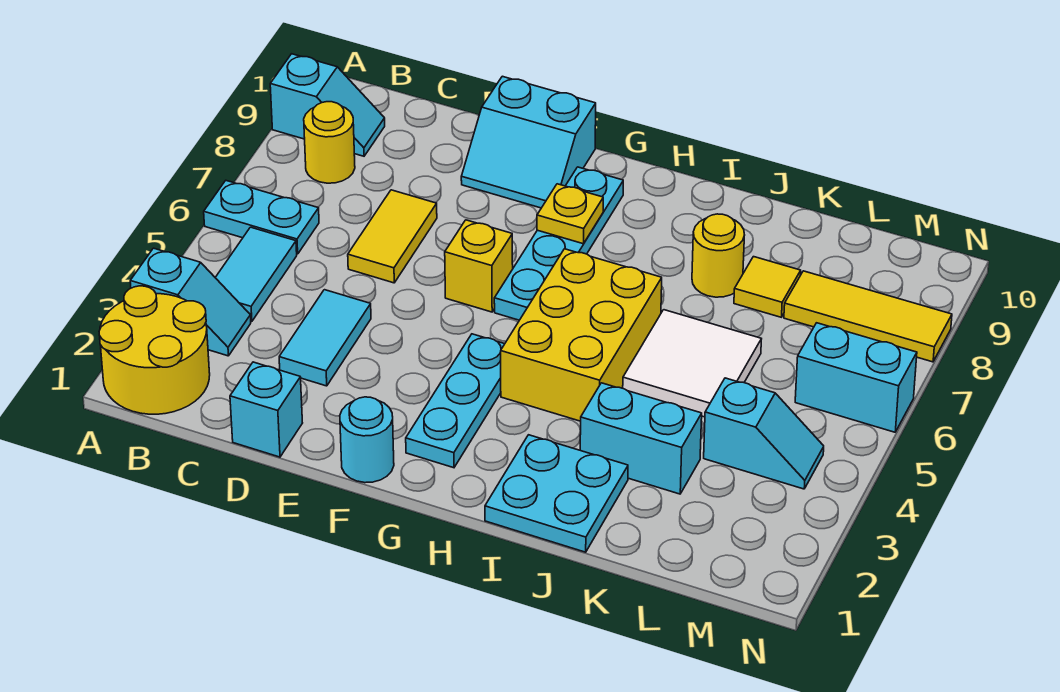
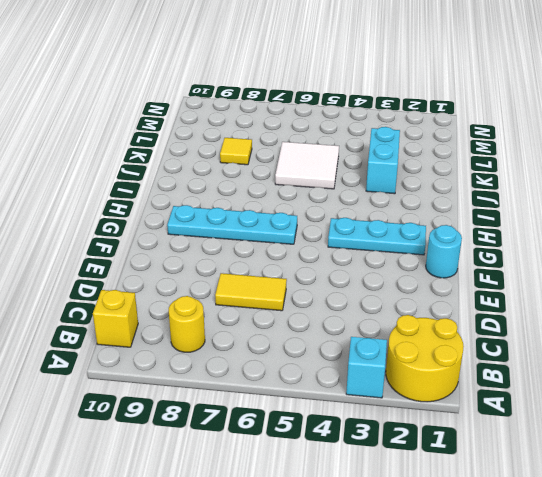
yellow 1x1 brick [93,290,138,347] -> yellow 1x1 brick moved to [445,220,513,312]
none -> cyan 1x2 plate [204,181,319,254]
none -> cyan 1x2 slope [270,54,385,156]
none -> cyan 1x2 tile [215,227,297,322]

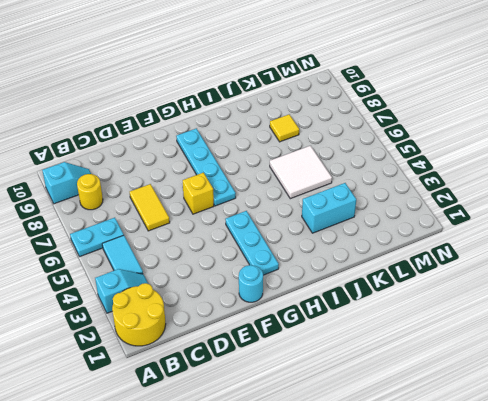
none -> cyan 1x1 brick [230,362,302,457]
none -> cyan 1x2 tile [279,290,371,386]
none -> cyan 2x2 slope [461,76,596,208]

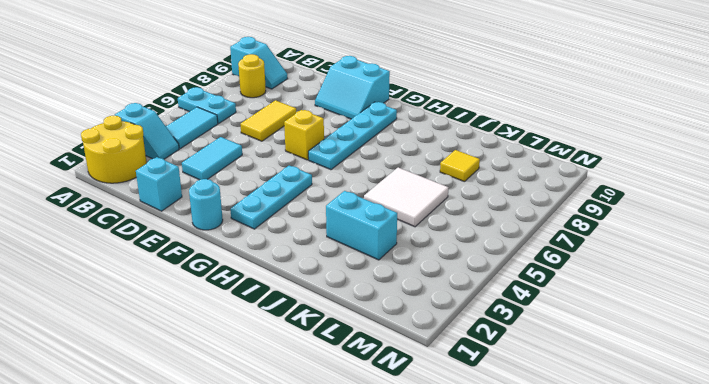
none -> yellow 2x3 brick [501,249,662,421]
none -> cyan 2x2 plate [485,435,628,552]
none -> yellow 1x1 round brick [692,214,744,297]

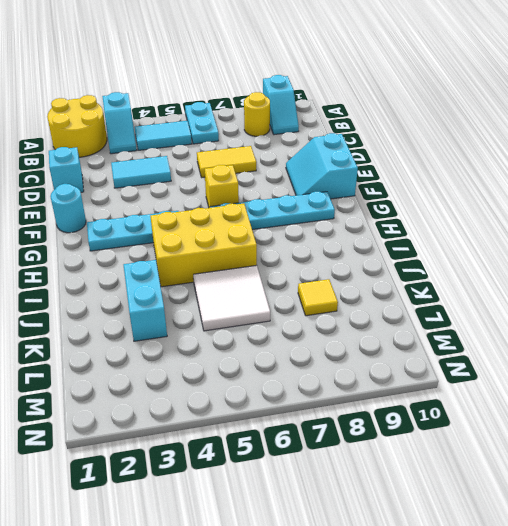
none -> cyan 2x2 plate [485,435,628,552]
none -> yellow 1x1 round brick [692,214,744,297]
none -> cyan 1x2 slope [704,378,824,489]

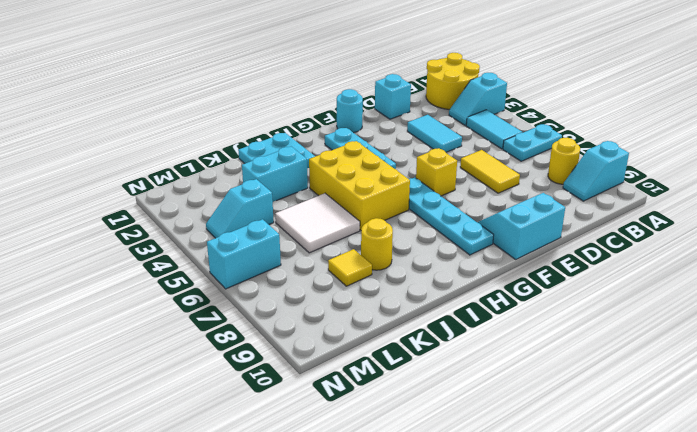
none -> yellow 1x3 tile [784,271,952,362]
none -> yellow 1x1 plate [537,184,603,244]

